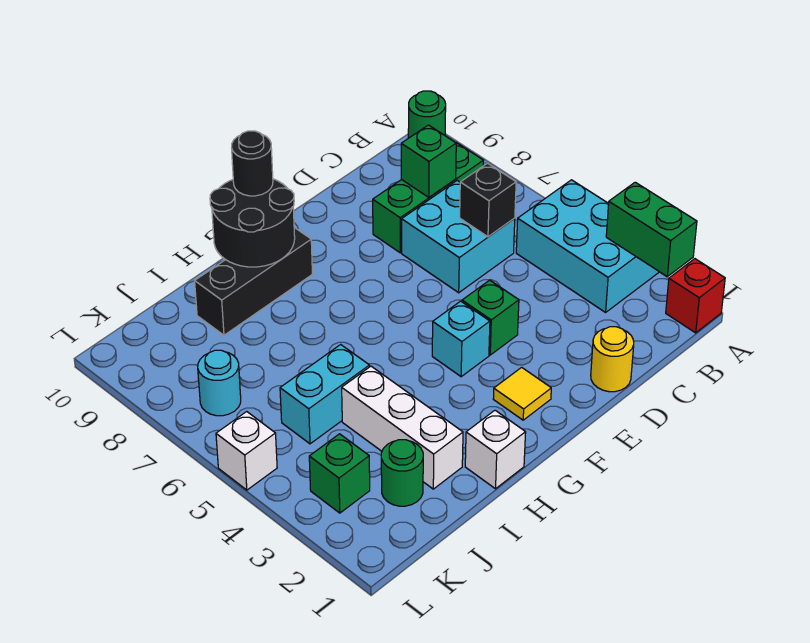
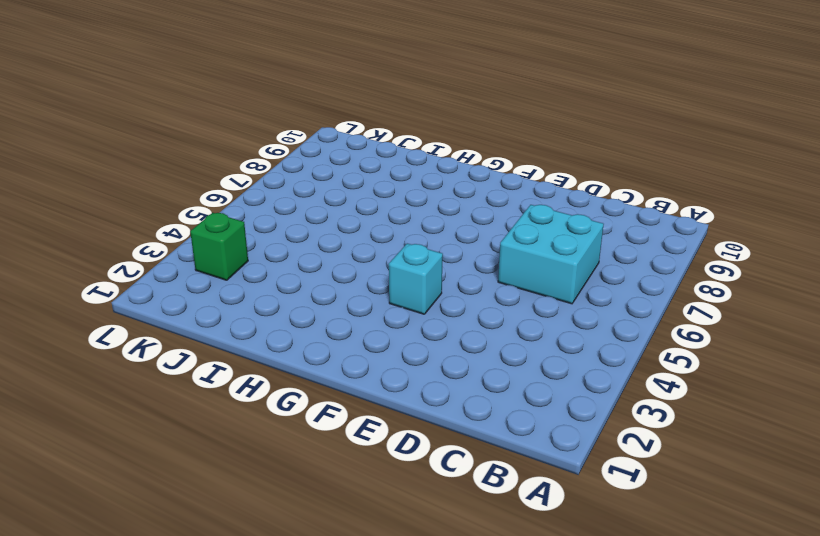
none -> red 1x1 brick [666,259,725,333]
none -> cyan 2x3 brick [516,180,659,312]
none -> green 1x1 round brick [408,91,446,138]

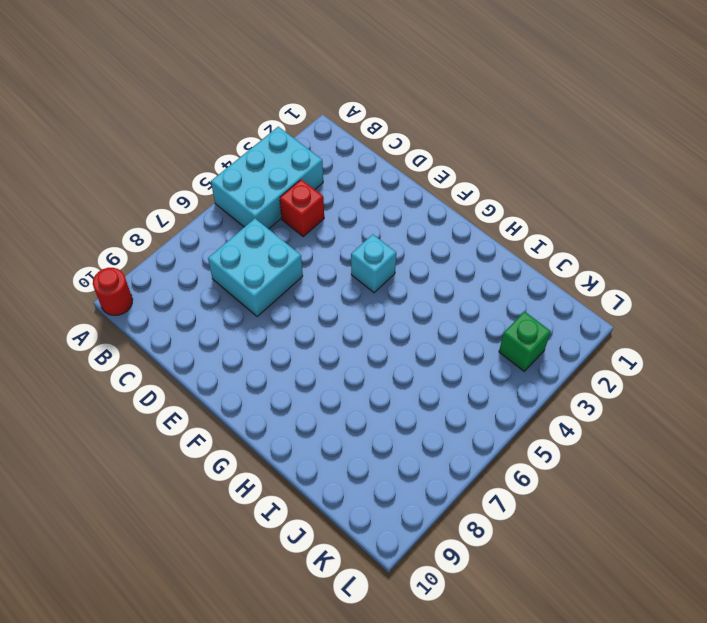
red 1x1 round brick [93,268,133,315] -> green 1x1 round brick [408,91,446,138]
red 1x1 brick [280,179,324,236] -> red 1x1 brick moved to [666,259,725,333]
none -> green 1x3 brick [373,143,484,253]
none -> yellow 1x1 round brick [591,327,634,392]
none -> green 1x1 brick [462,280,519,355]

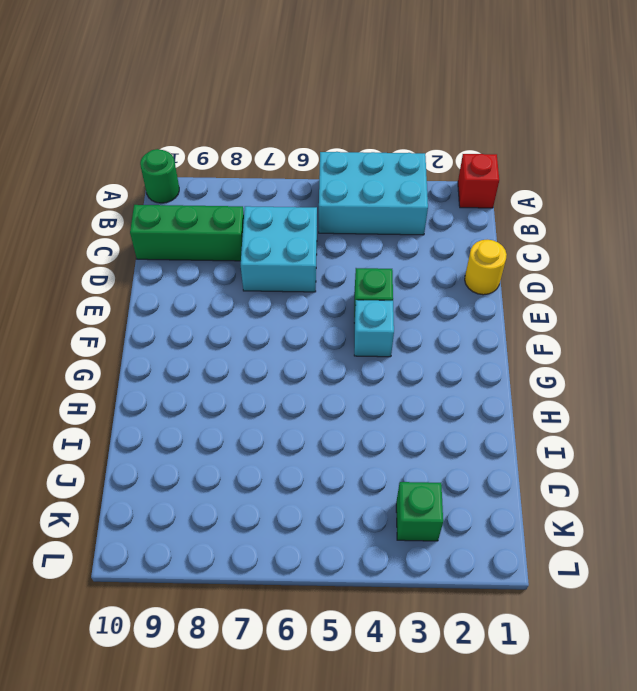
green 1x3 brick [130,205,244,261] -> green 1x3 brick turned to [373,143,484,253]
none -> yellow 1x1 tile [493,367,551,420]
none -> black 1x3 brick [195,227,312,335]
none -> white 1x1 brick [465,410,526,489]

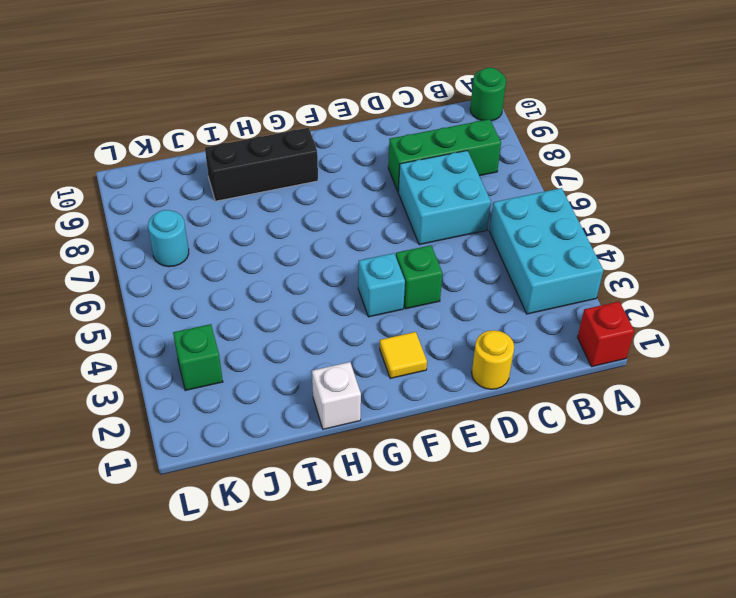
none -> white 1x3 brick [342,366,463,489]
none -> cyan 1x2 brick [280,344,370,444]
none -> green 1x1 round brick [381,440,423,506]

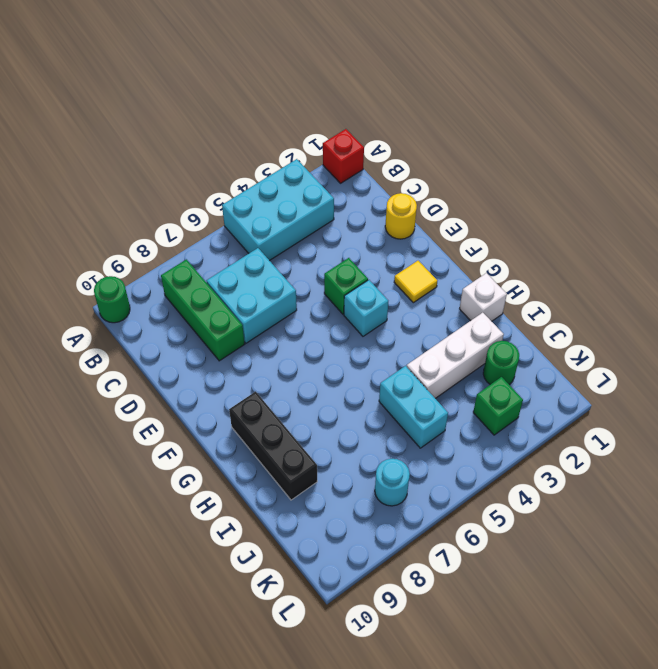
none -> white 1x1 brick [216,412,277,490]
none -> green 1x2 brick [606,182,697,276]
none -> black 1x1 brick [460,163,516,237]

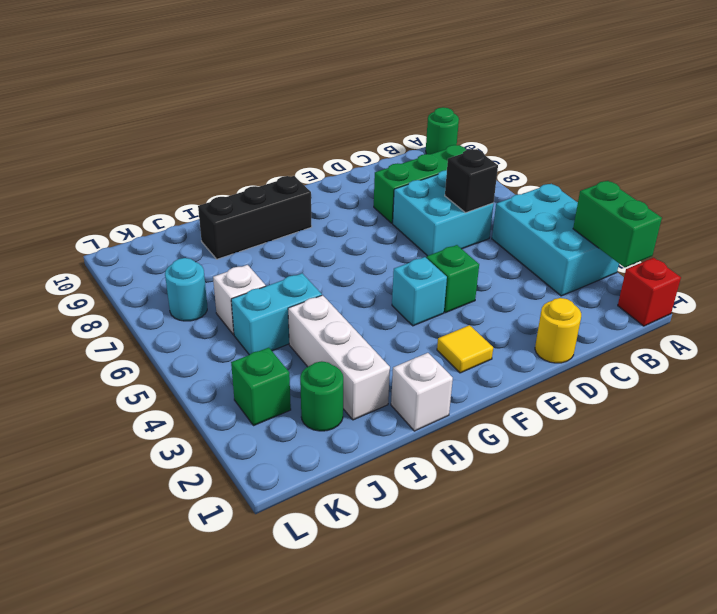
white 1x1 brick [213,265,266,335] -> white 1x1 brick moved to [216,412,277,490]
none -> green 1x1 brick [401,125,456,197]
none -> black 2x2 round brick [210,179,295,267]
none -> black 1x1 round brick [232,131,273,196]

